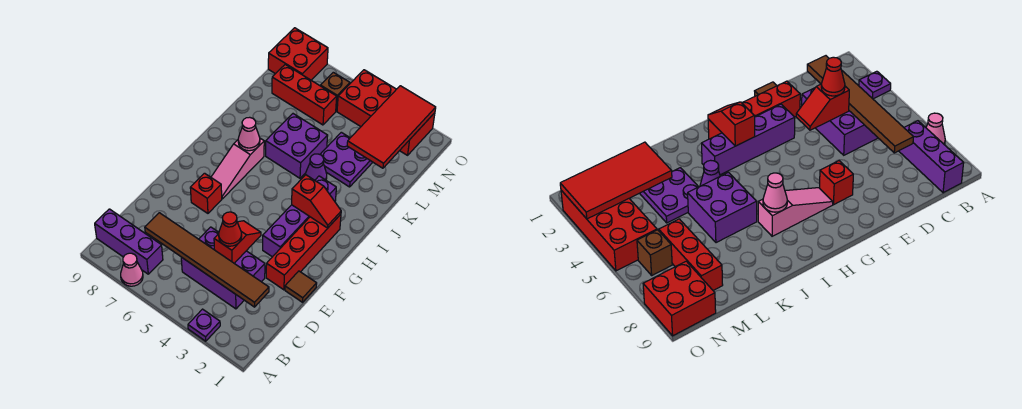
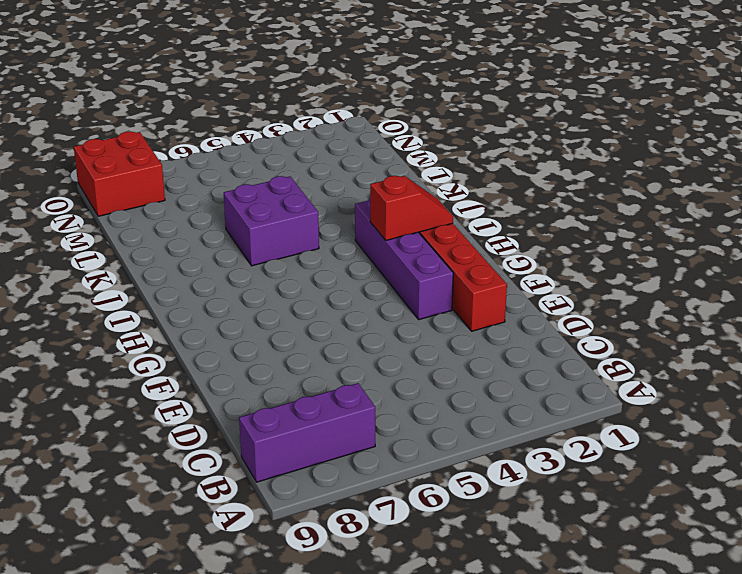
none -> purple 1x1 plate [188,309,220,341]
none -> pink 1x1 cone [121,253,143,286]
none -> purple 2x3 brick [181,227,265,309]

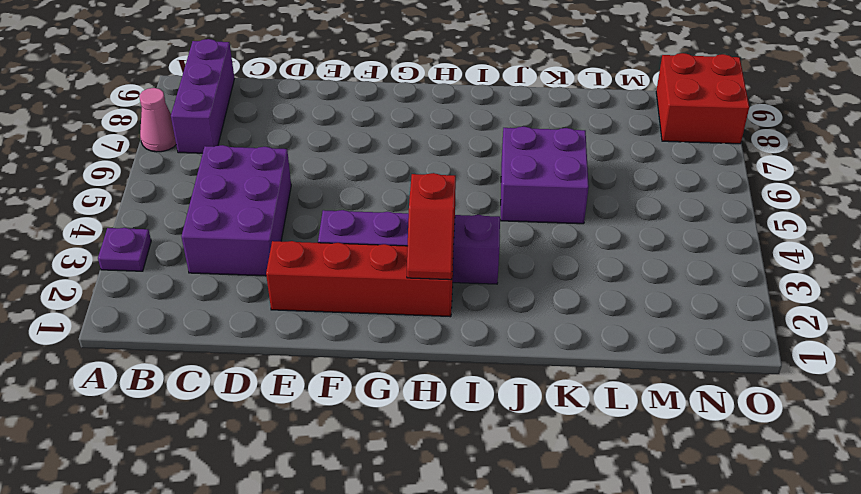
none -> brown 1x1 tile [285,271,317,302]
none -> red 1x1 brick [190,173,222,213]
none -> pink 1x3 slope [211,138,264,199]

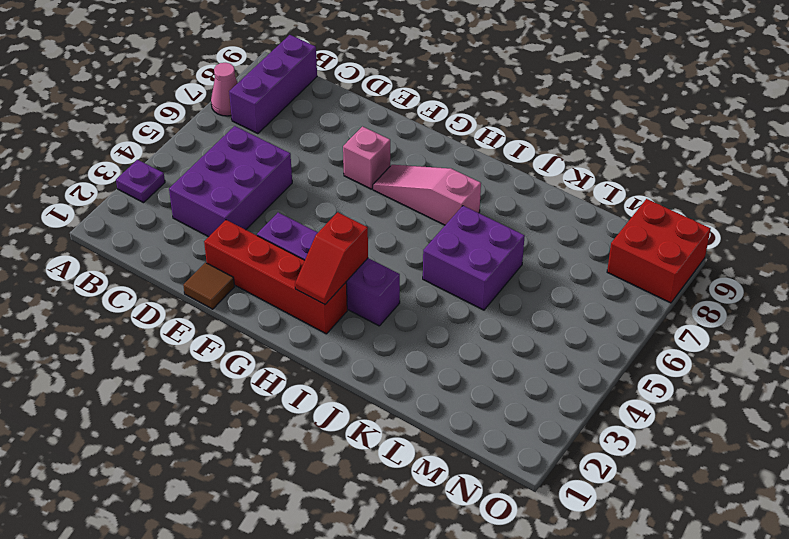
pink 1x1 brick [343,127,390,189] -> red 1x1 brick [190,173,222,213]
none -> purple 1x1 cone [305,154,327,180]
none -> purple 2x2 plate [320,132,373,187]
none -> red 1x3 brick [272,65,337,125]

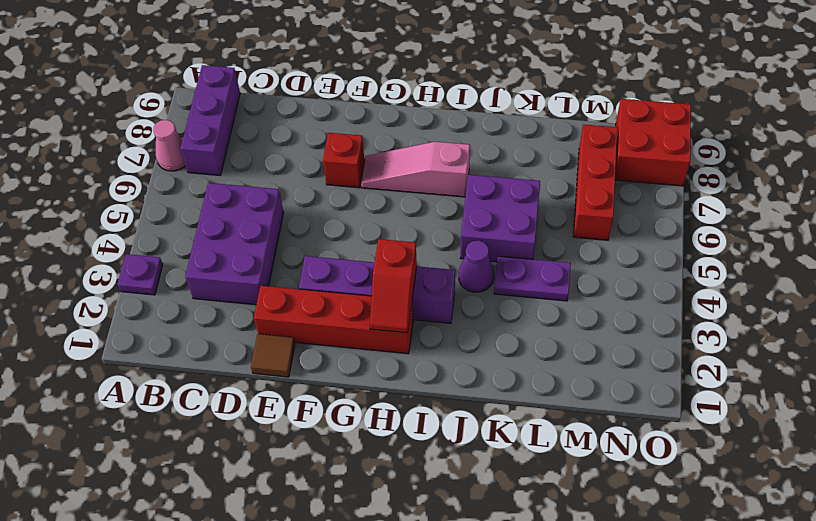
purple 1x2 plate [494,256,571,301] -> purple 2x2 plate [320,132,373,187]
none -> red 2x4 brick [337,70,435,155]
none -> brown 1x1 brick [321,72,350,111]
none -> brown 1x6 tile [145,213,269,307]

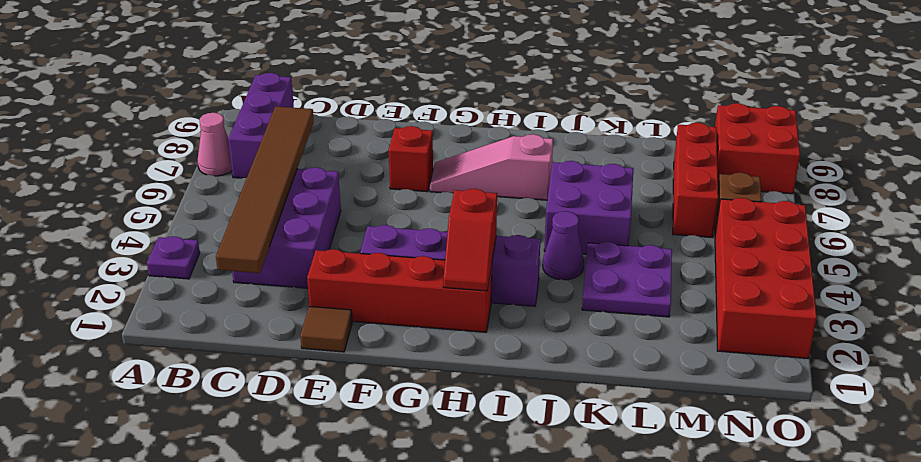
none -> red 1x2 slope [214,221,261,263]
none -> pink 1x1 cone [238,117,260,151]
none -> red 2x4 tile [347,86,436,168]

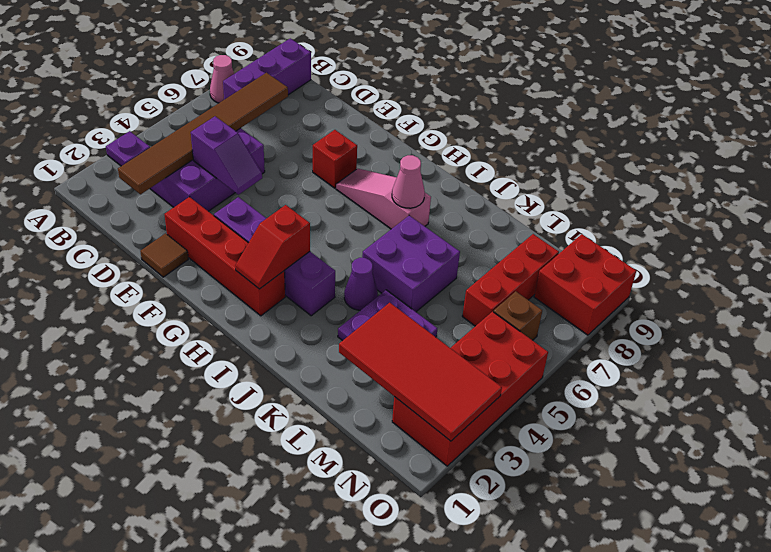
purple 1x2 slope [191,116,262,195] -> red 1x2 slope [214,221,261,263]
none -> red 1x1 cone [219,212,242,246]

